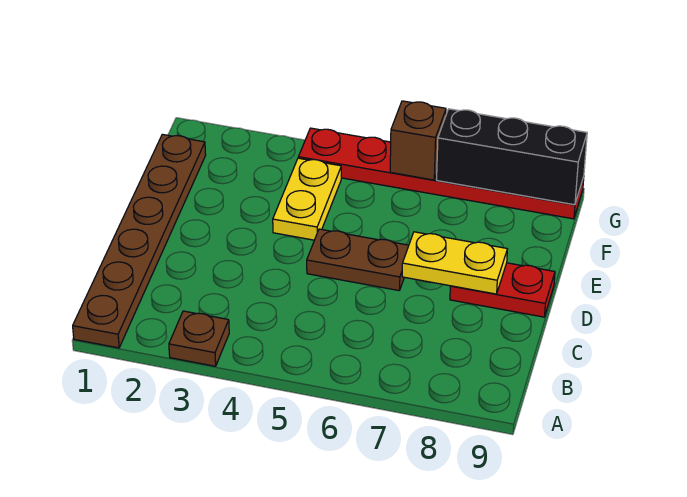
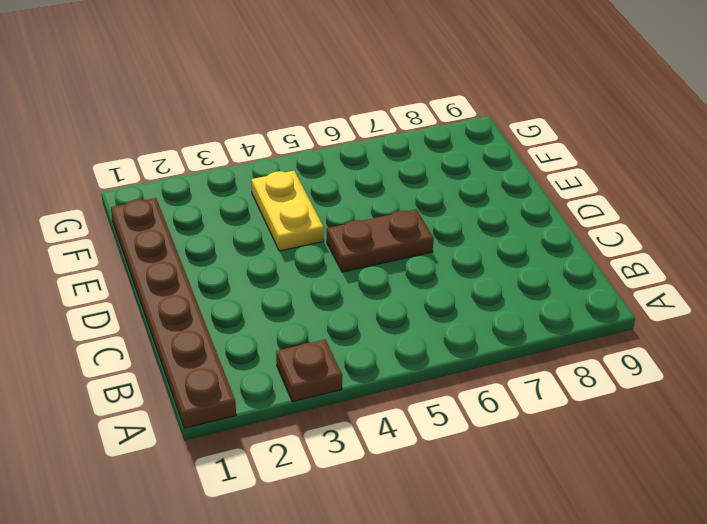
none -> red 1x2 plate [450,263,555,317]
none -> red 1x6 plate [298,128,584,219]

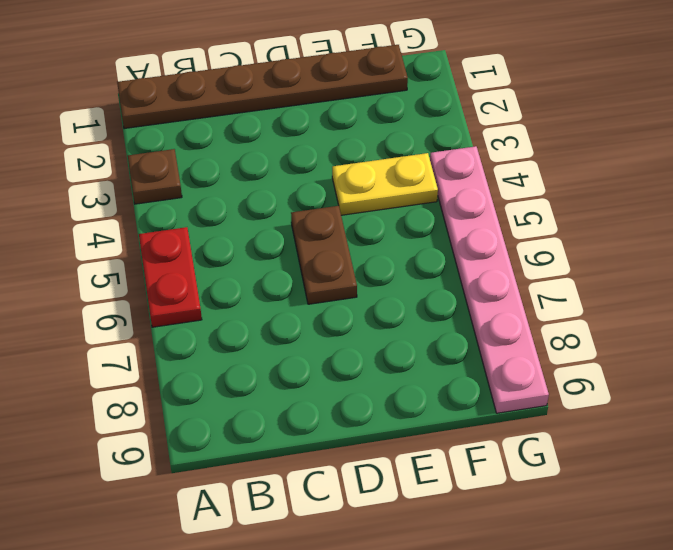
red 1x2 plate [139,227,202,327] -> red 1x2 plate moved to [450,263,555,317]
pink 1x6 plate [430,146,549,413] -> red 1x6 plate [298,128,584,219]
none -> yellow 1x2 plate [402,232,507,294]
none -> brown 1x1 brick [390,101,446,180]

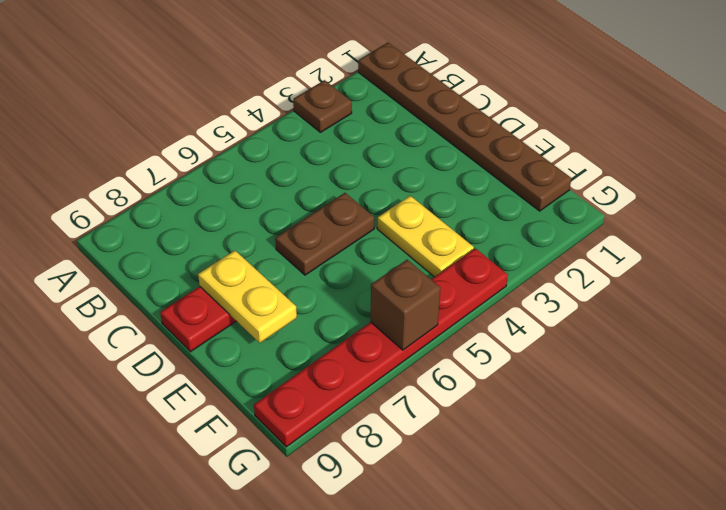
yellow 1x2 plate [198,251,297,343] -> yellow 1x2 plate turned to [402,232,507,294]
none -> black 1x3 brick [437,109,587,205]

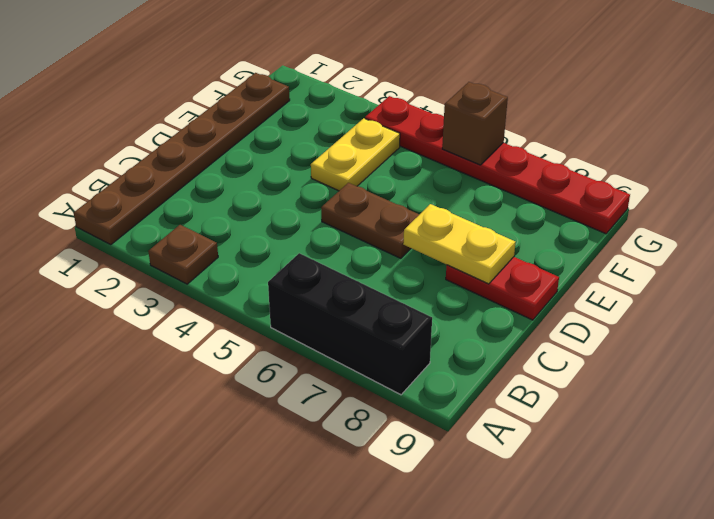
black 1x3 brick [268,253,432,395] -> black 1x3 brick moved to [437,109,587,205]

